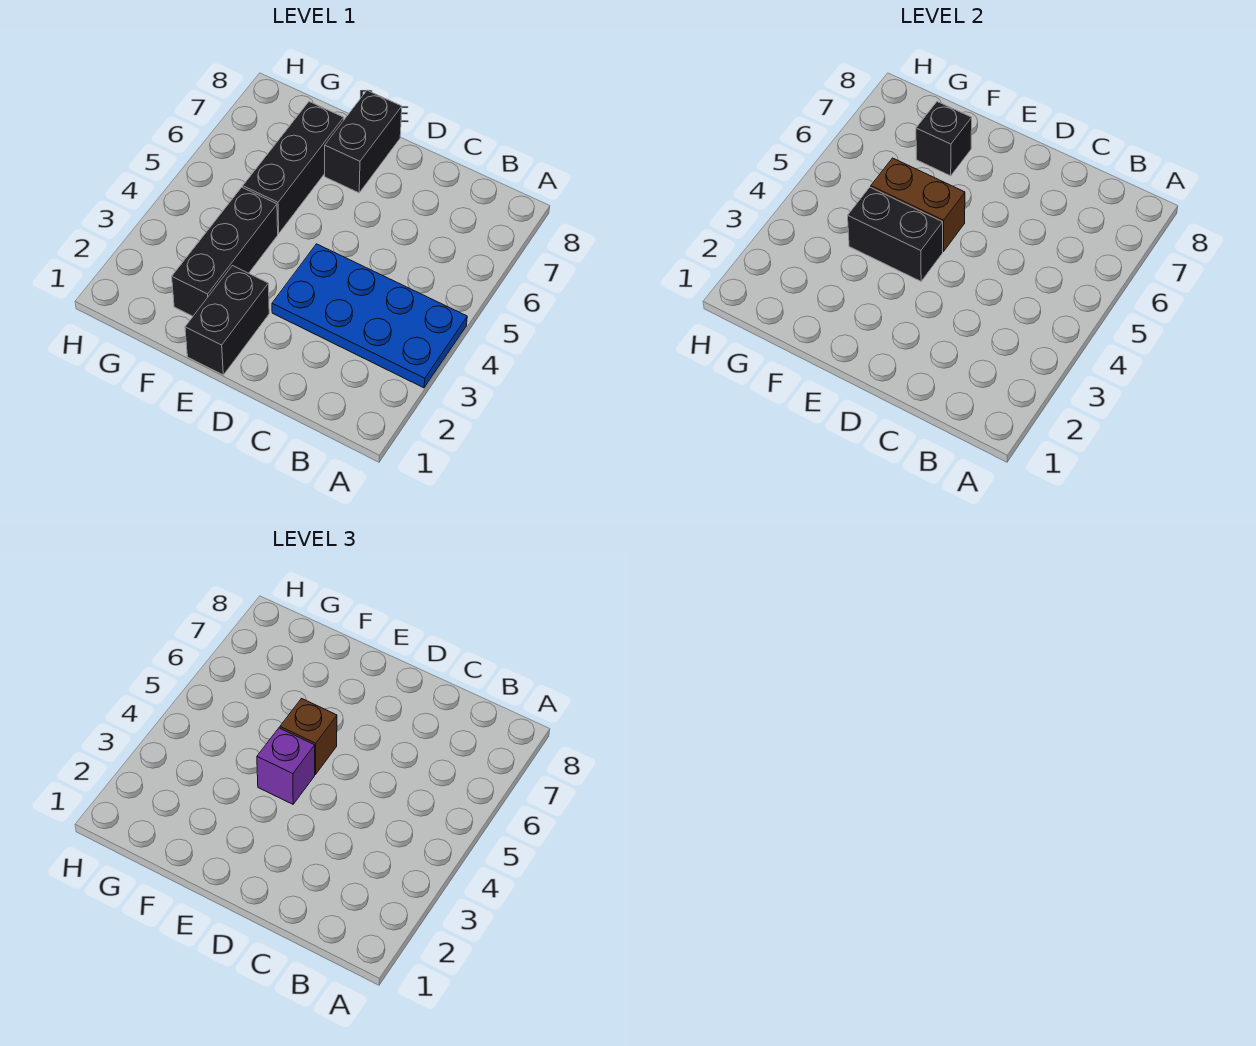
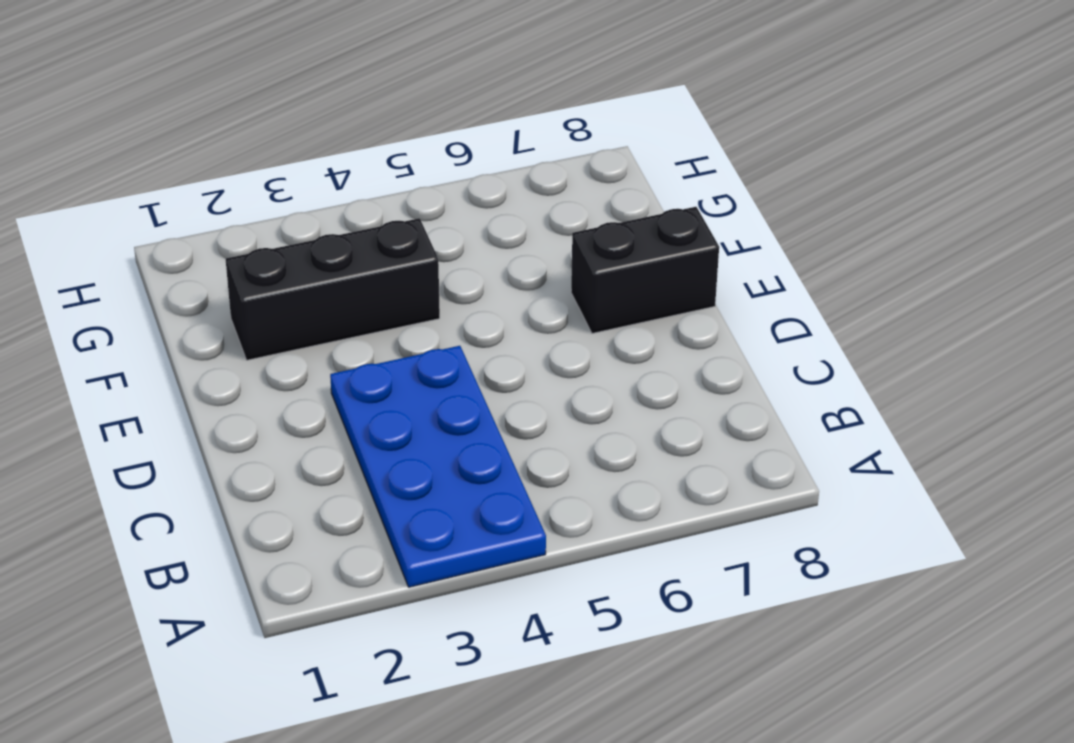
none -> black 1x2 brick [185,266,269,375]
none -> black 1x3 brick [243,102,344,234]

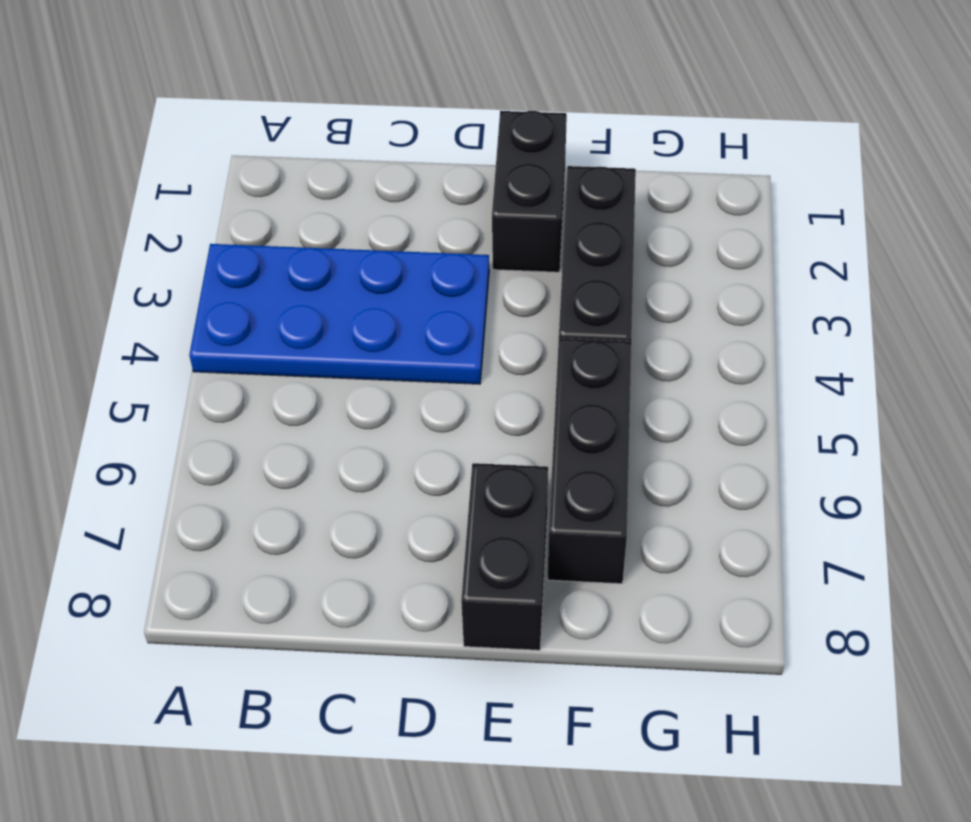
none -> black 1x2 brick [848,187,943,281]
none -> brown 1x2 brick [871,158,965,251]

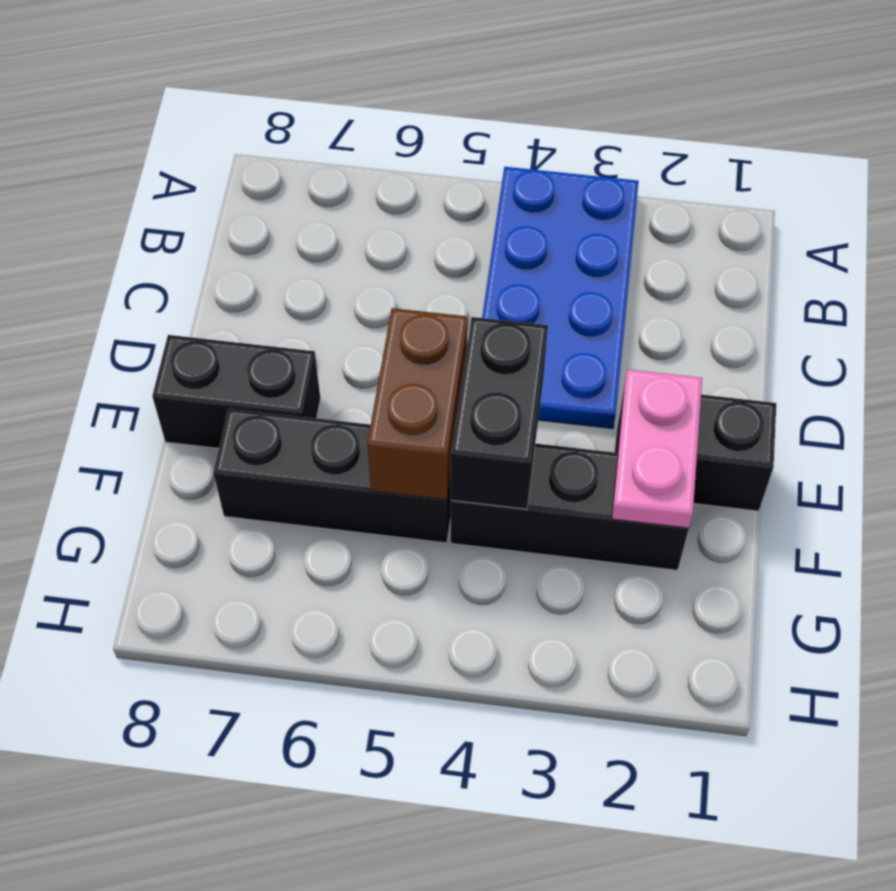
pink 1x2 plate [612,369,702,528] -> none
none -> black 1x1 brick [916,102,972,176]
none -> purple 1x1 brick [257,728,315,804]

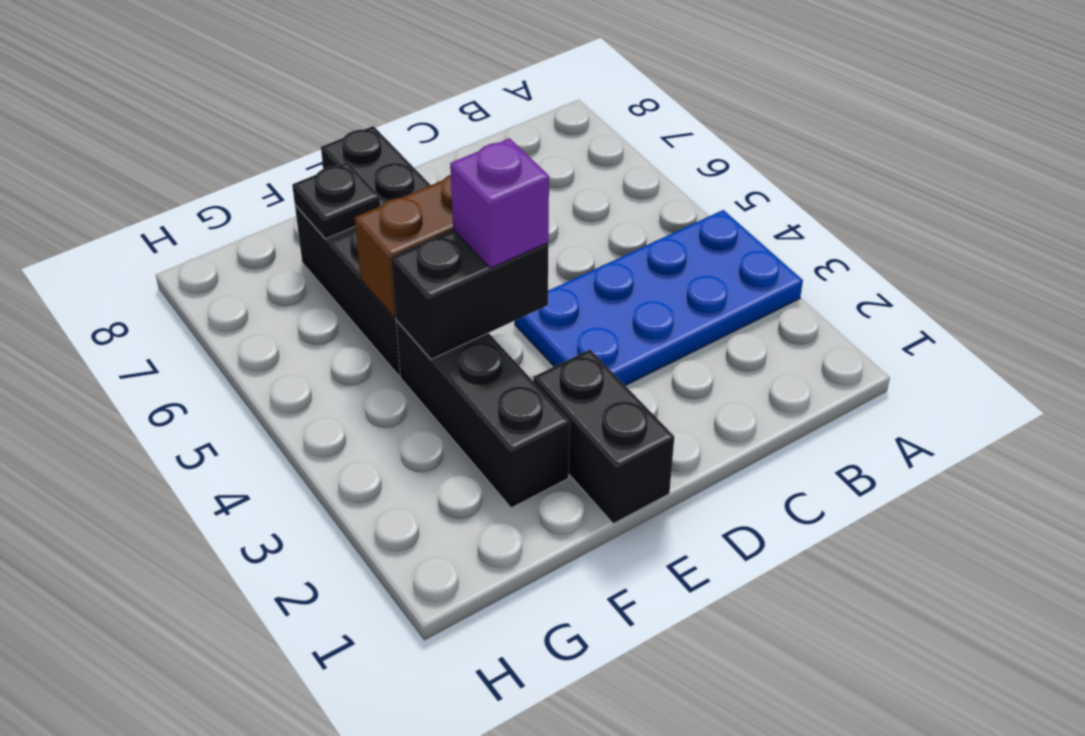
black 1x1 plate [292,162,380,239] -> black 1x1 brick [916,102,972,176]
none -> brown 1x1 brick [280,699,337,774]

